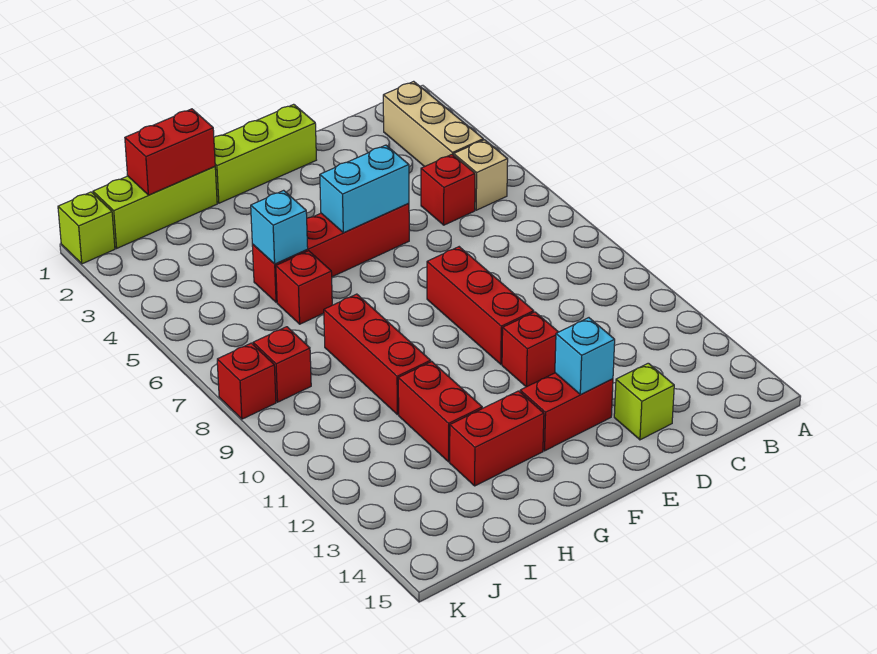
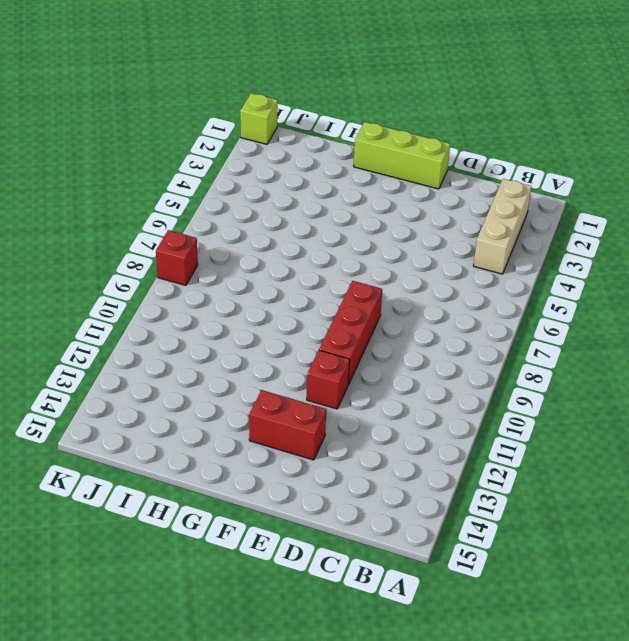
none -> tan 1x1 brick [454,140,508,210]
none -> red 1x1 brick [421,155,475,225]
none -> lime 1x1 brick [614,363,674,440]

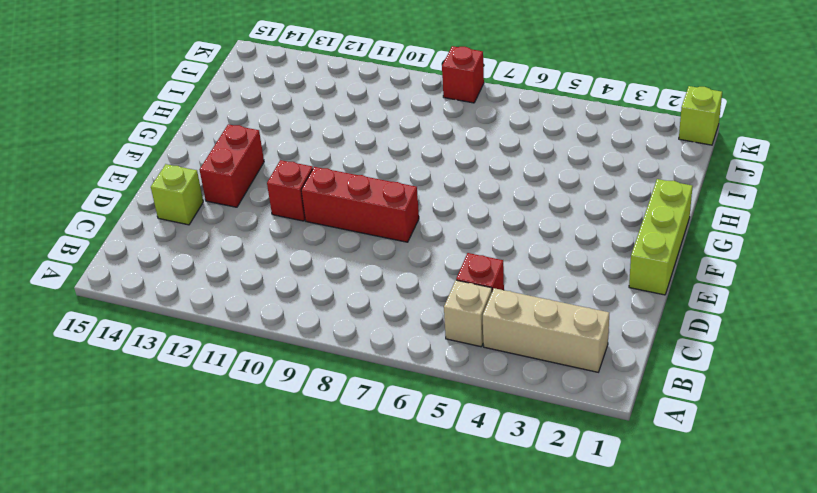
none -> red 1x4 brick [252,203,409,302]
none -> red 1x2 brick [450,391,544,486]
none -> lime 1x3 brick [93,166,217,248]

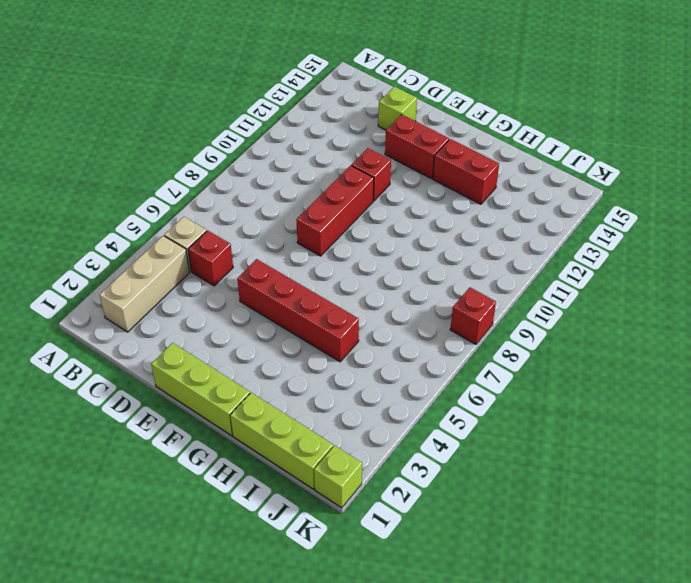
none -> red 1x1 brick [276,251,332,324]
none -> red 1x3 brick [324,294,431,415]
none -> red 1x2 brick [398,362,482,462]

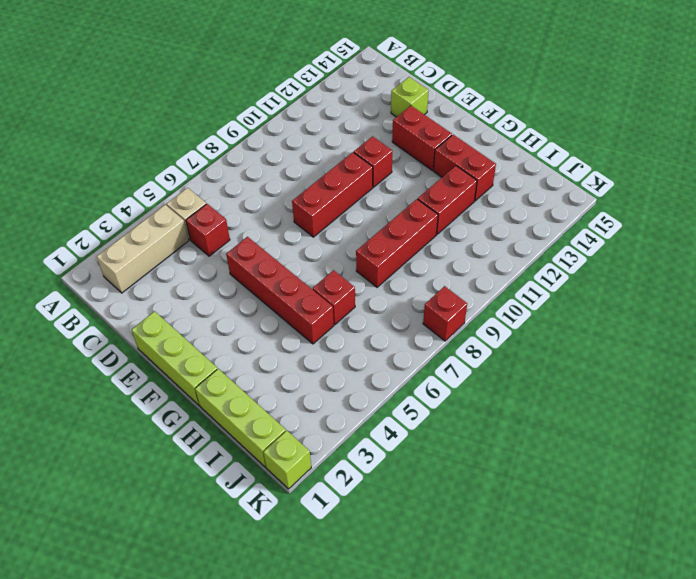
none -> red 1x1 brick [253,327,311,402]
none -> cyan 1x2 brick [320,145,409,233]
none -> cyan 1x1 brick [555,318,615,395]

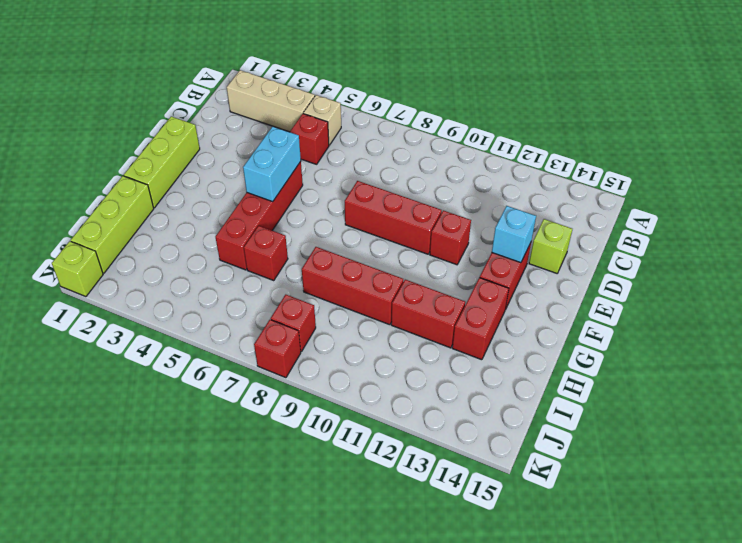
none -> red 1x2 brick [125,109,215,195]
none -> cyan 1x1 brick [251,190,308,264]

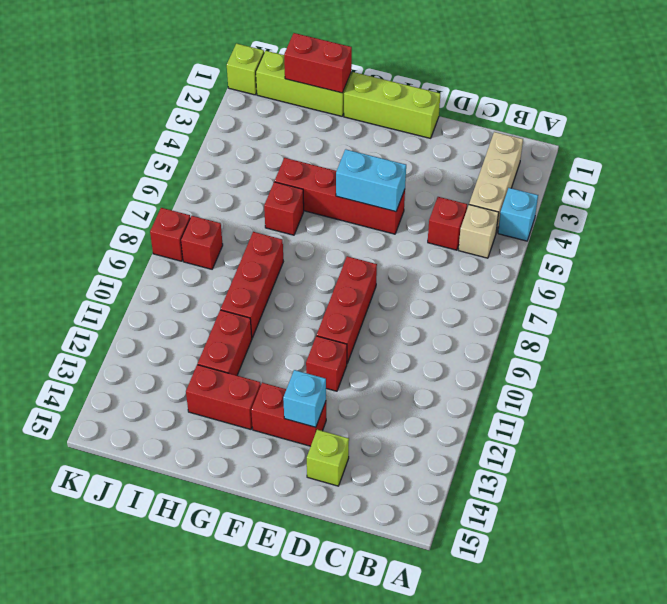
cyan 1x1 brick [498,188,538,241] -> cyan 1x1 brick moved to [251,190,308,264]

